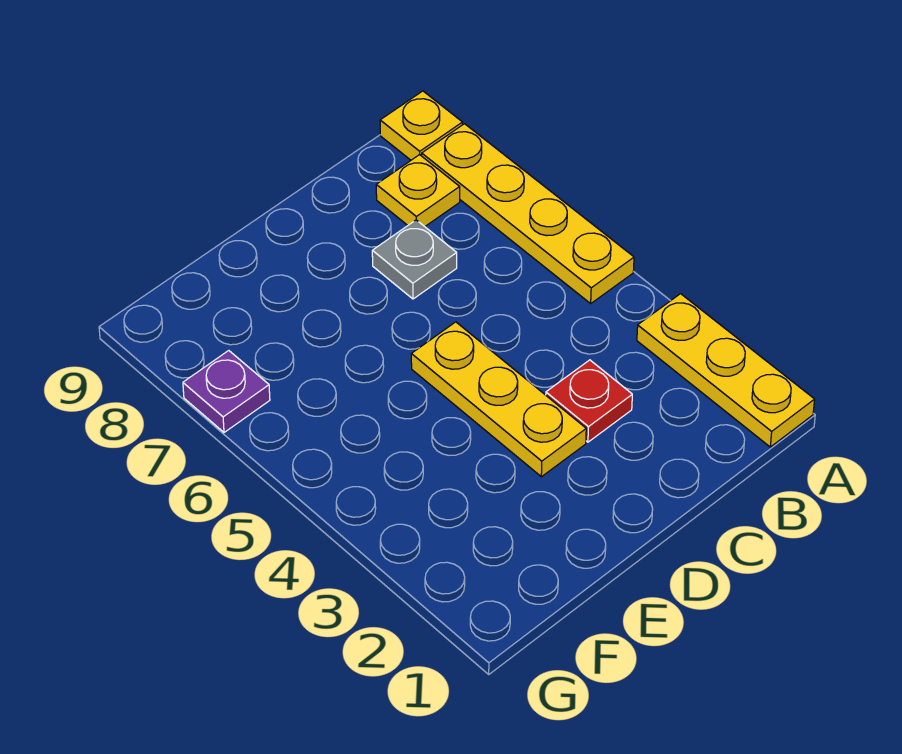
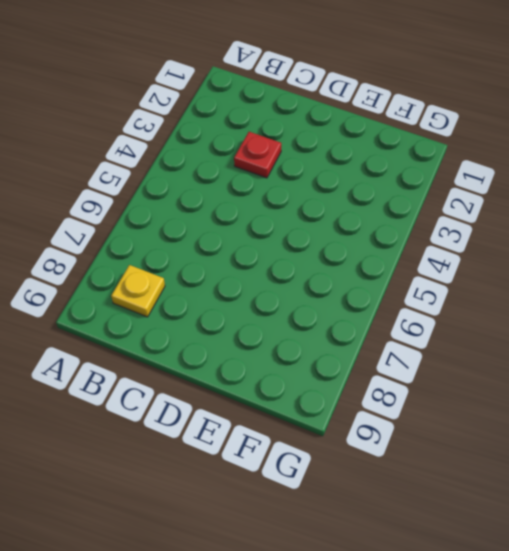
none -> yellow 1x3 plate [637,294,815,447]
none -> yellow 1x4 plate [422,124,634,303]

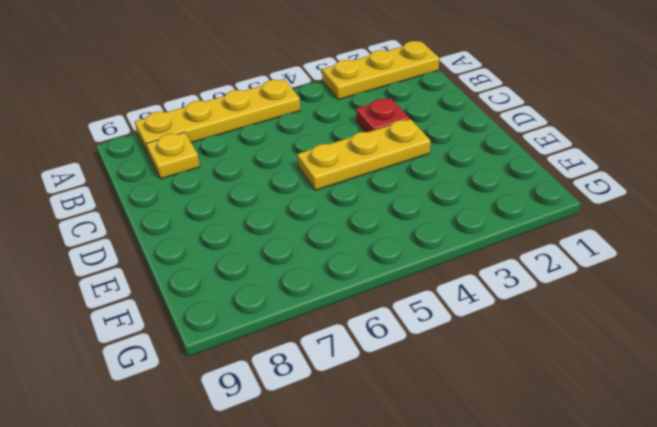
none -> yellow 1x1 plate [380,91,462,160]
none -> grey 1x1 plate [372,220,457,299]

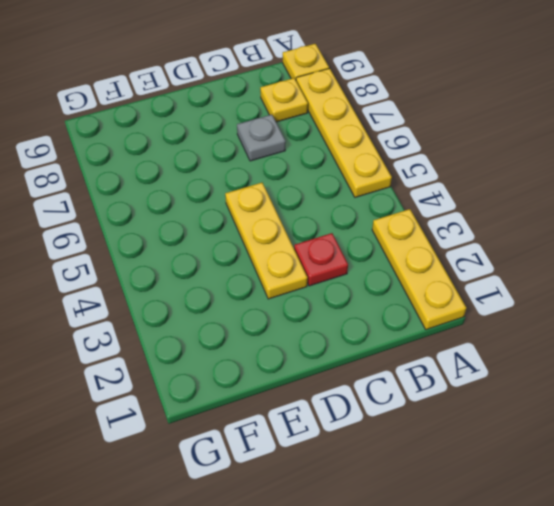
none -> purple 1x1 plate [183,351,270,432]

